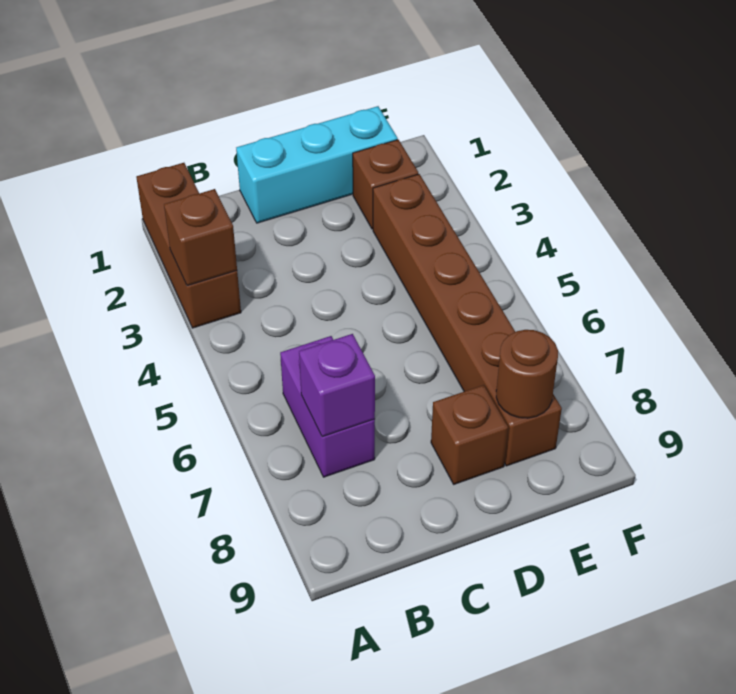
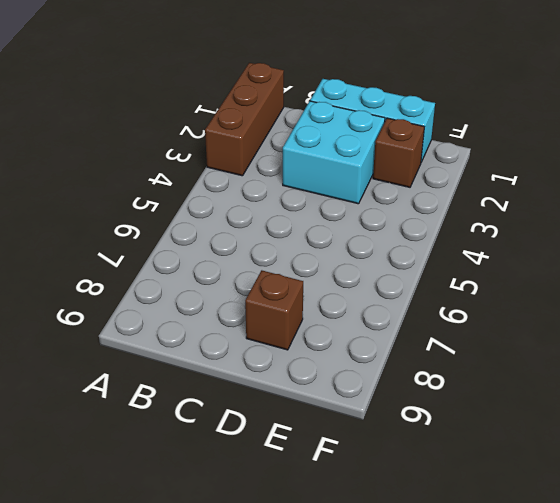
cyan 2x2 brick [283,101,385,204] -> none
none -> purple 1x2 brick [280,336,375,477]
none -> brown 1x6 brick [373,174,562,466]

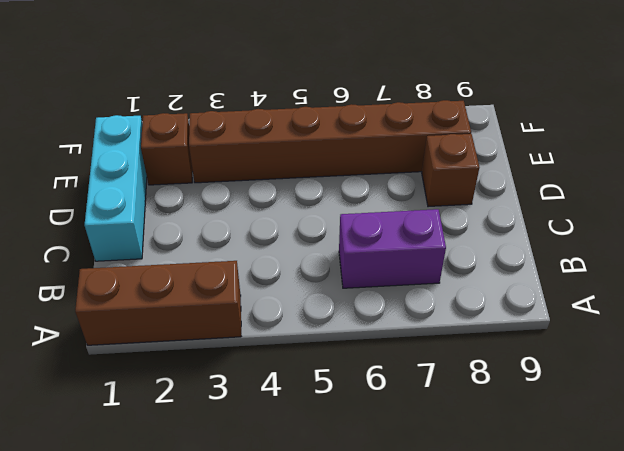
none -> brown 1x1 brick [164,189,237,286]
none -> purple 1x1 brick [299,334,375,437]

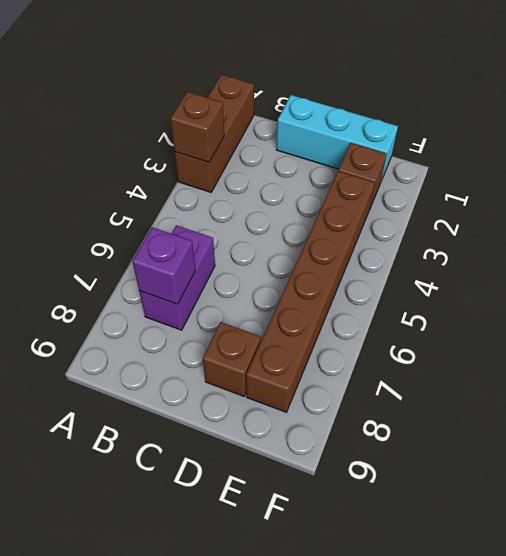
none -> brown 1x1 round brick [496,330,558,418]

